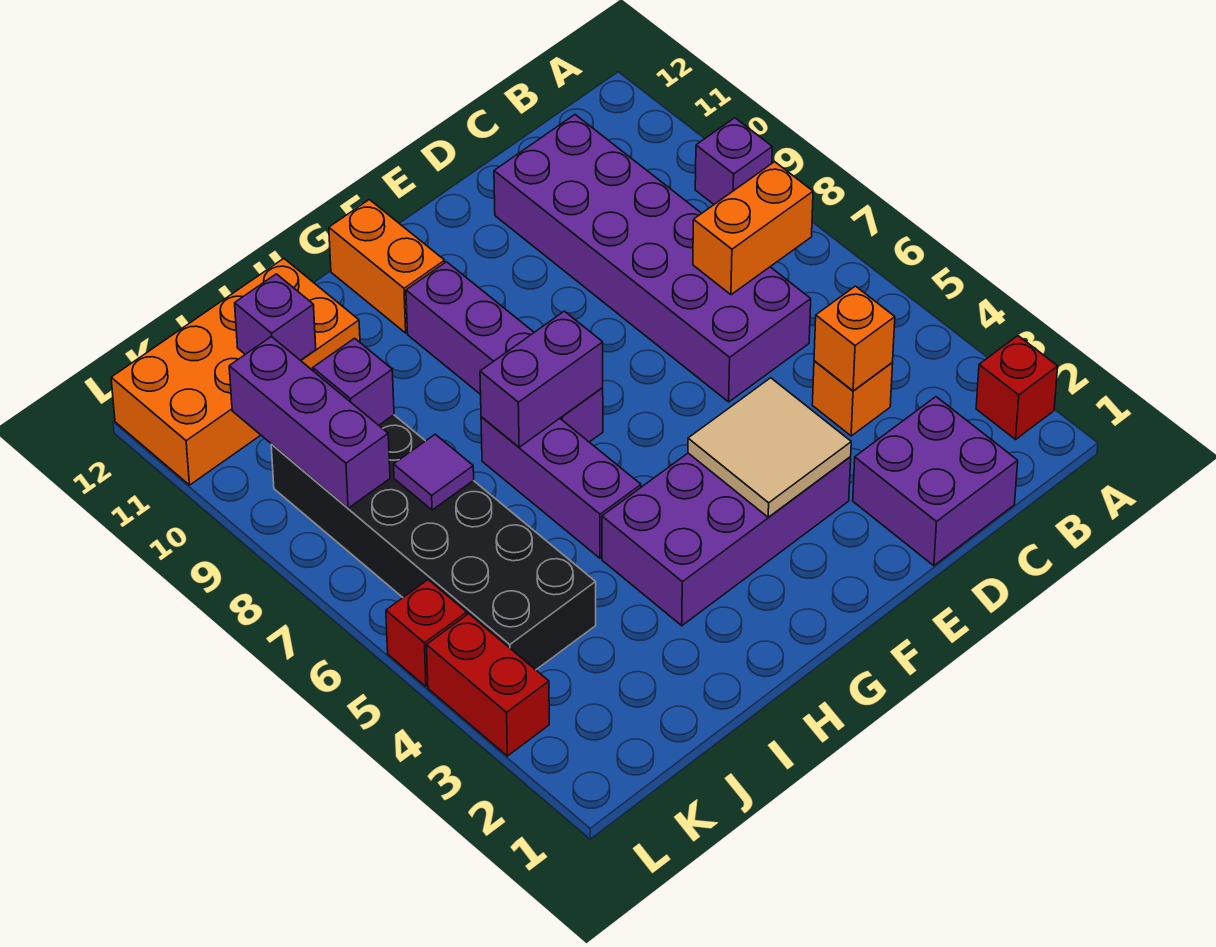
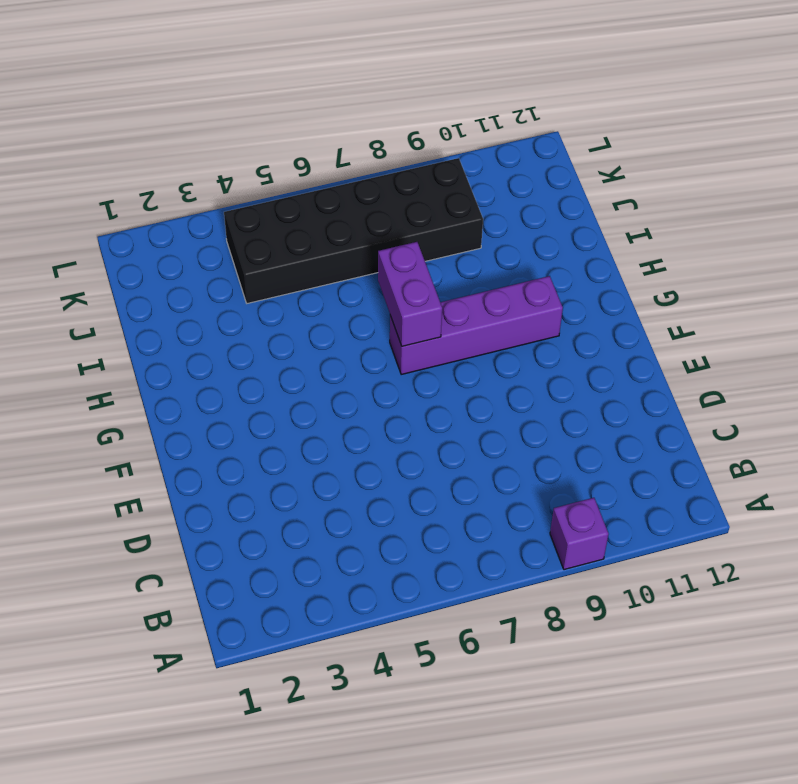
none -> red 1x1 brick [976,336,1058,439]
none -> purple 2x2 brick [853,397,1018,566]
none -> orange 1x1 brick [812,361,893,436]

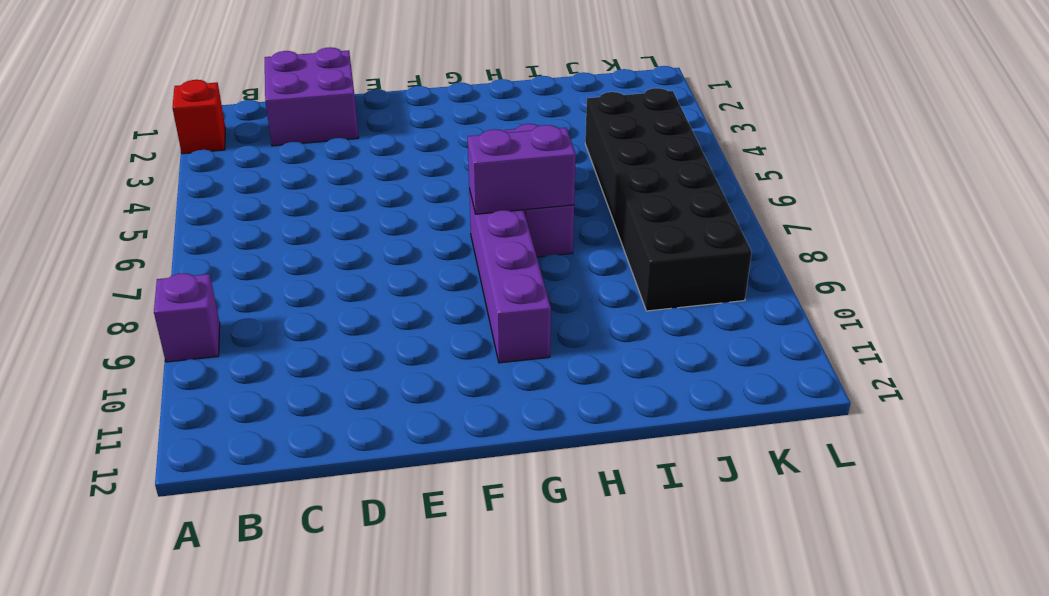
none -> orange 1x1 brick [812,361,893,436]
none -> purple 2x6 brick [494,115,811,402]
none -> purple 2x4 brick [602,453,851,626]

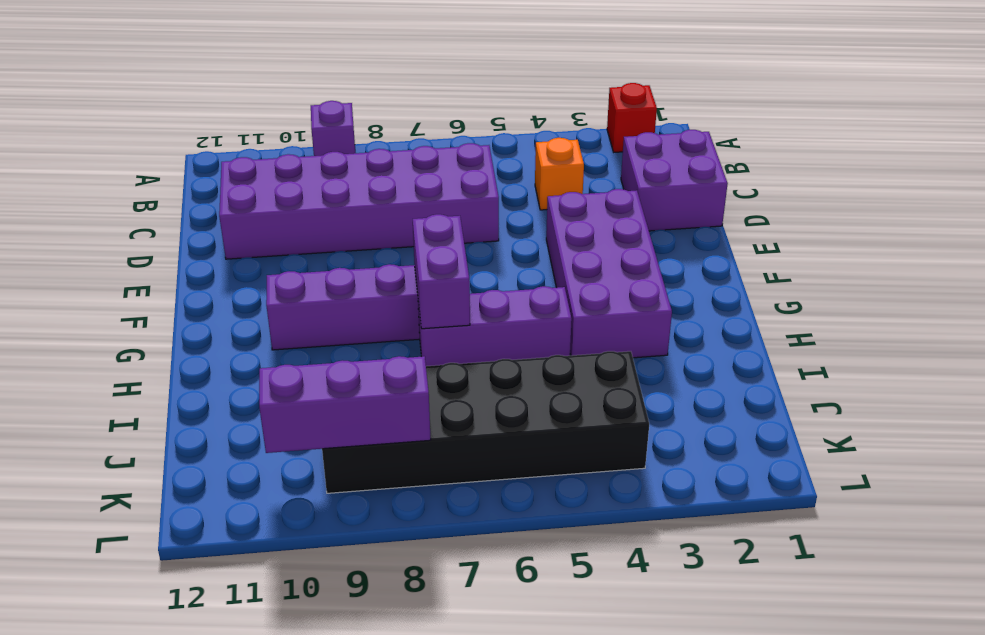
none -> orange 1x2 brick [329,199,445,333]
none -> orange 2x4 brick [111,258,360,485]
none -> red 1x2 brick [426,614,549,756]

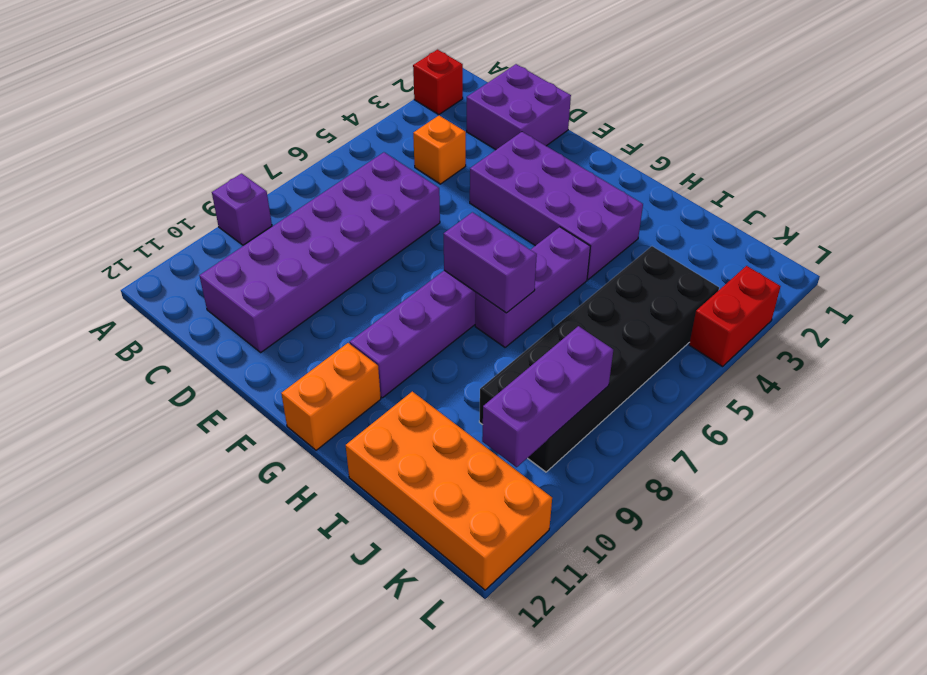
none -> red 1x1 brick [386,580,467,686]
none -> orange 1x2 brick [693,162,813,295]
none -> orange 1x1 brick [814,286,895,391]

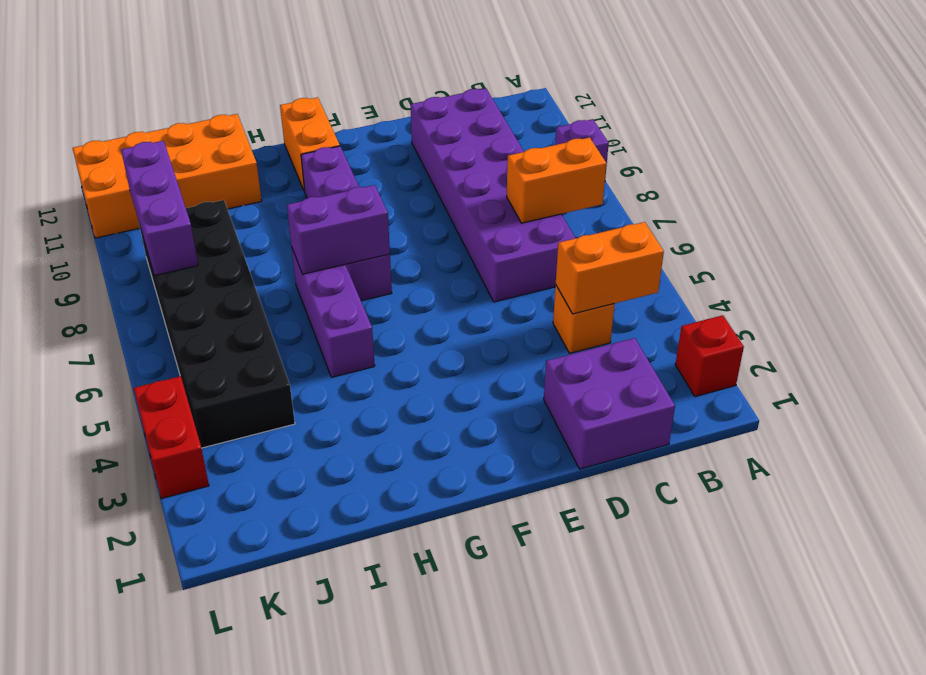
orange 1x2 brick [556,222,664,314] -> orange 1x1 brick [814,286,895,391]
none -> purple 2x4 brick [602,453,851,626]
none -> red 1x1 brick [386,580,467,686]
none -> tan 2x2 tile [688,378,851,517]

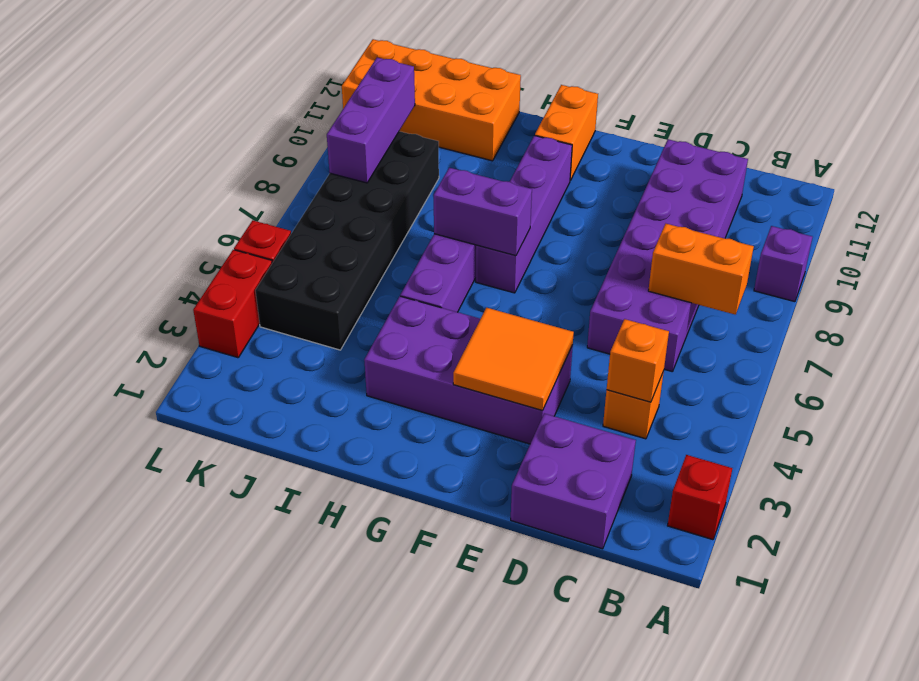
orange 2x2 tile [453,308,574,410] -> tan 2x2 tile [688,378,851,517]
none -> purple 1x1 tile [394,434,474,510]
none -> purple 1x1 brick [313,338,394,425]
none -> purple 1x1 brick [235,274,316,360]

